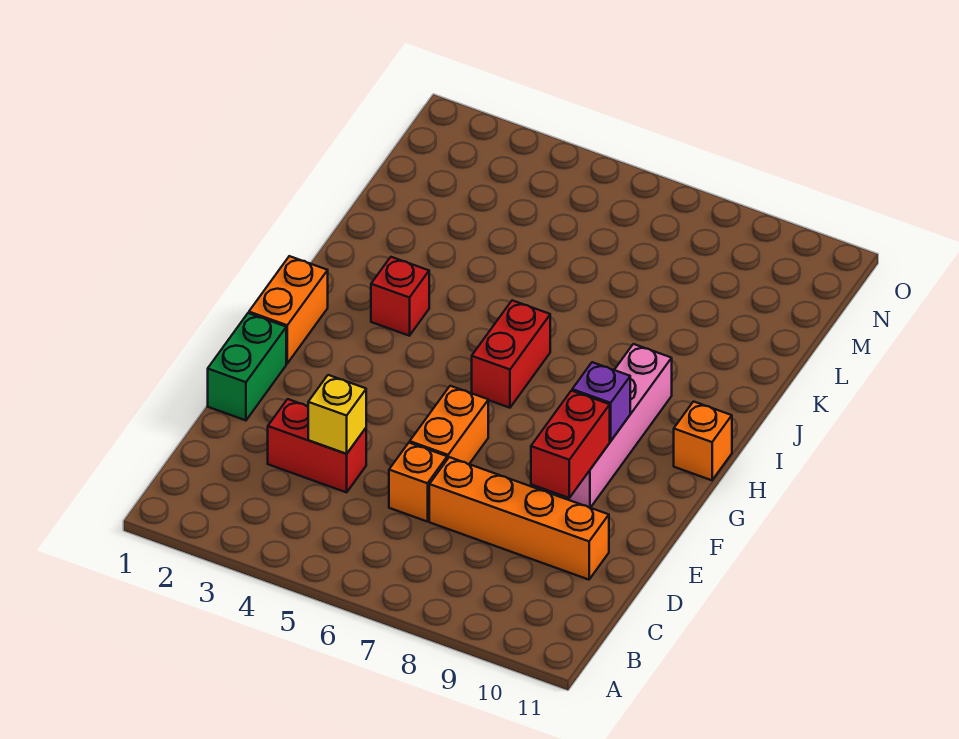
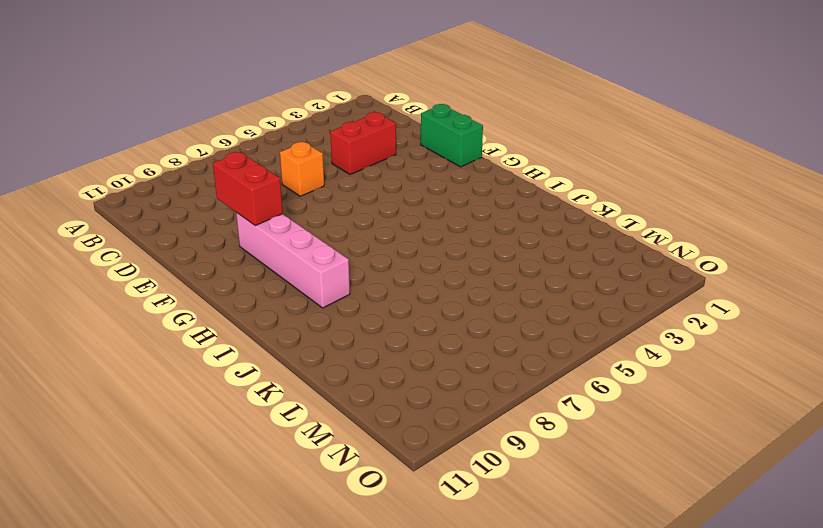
none -> orange 1x4 brick [429,457,609,580]
none -> orange 1x2 brick [410,386,488,464]
none -> orange 1x2 brick [249,256,328,363]

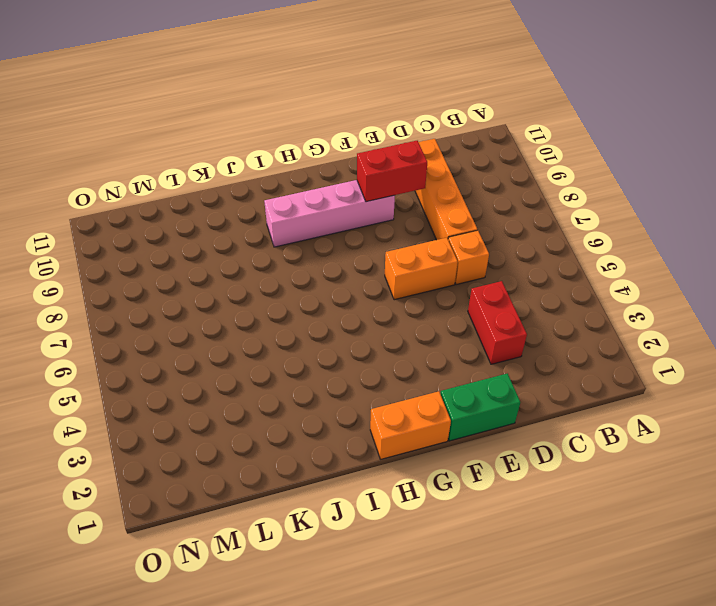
none -> red 1x2 brick [472,300,550,408]
none -> orange 1x1 brick [674,402,732,480]
none -> red 1x1 brick [371,257,429,336]

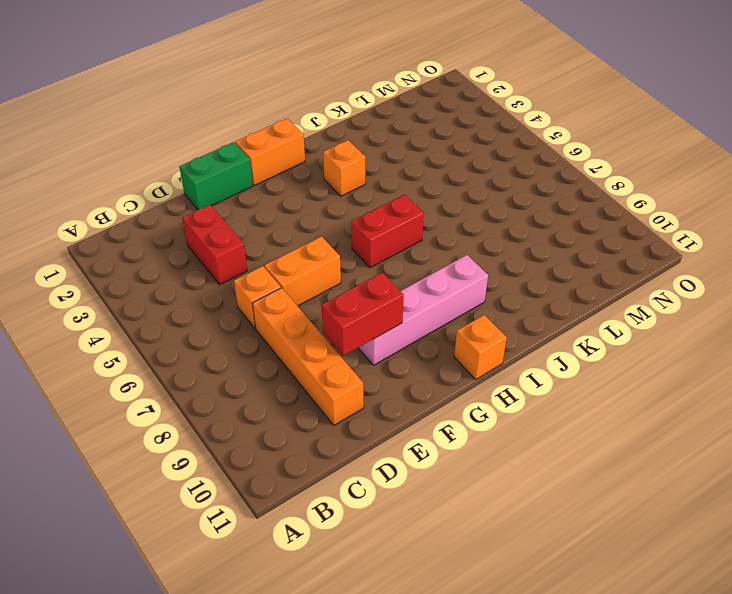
orange 1x1 brick [323,140,365,196] -> red 1x1 brick [371,257,429,336]
none -> yellow 1x1 brick [308,375,366,454]
none -> purple 1x1 brick [572,362,630,441]

